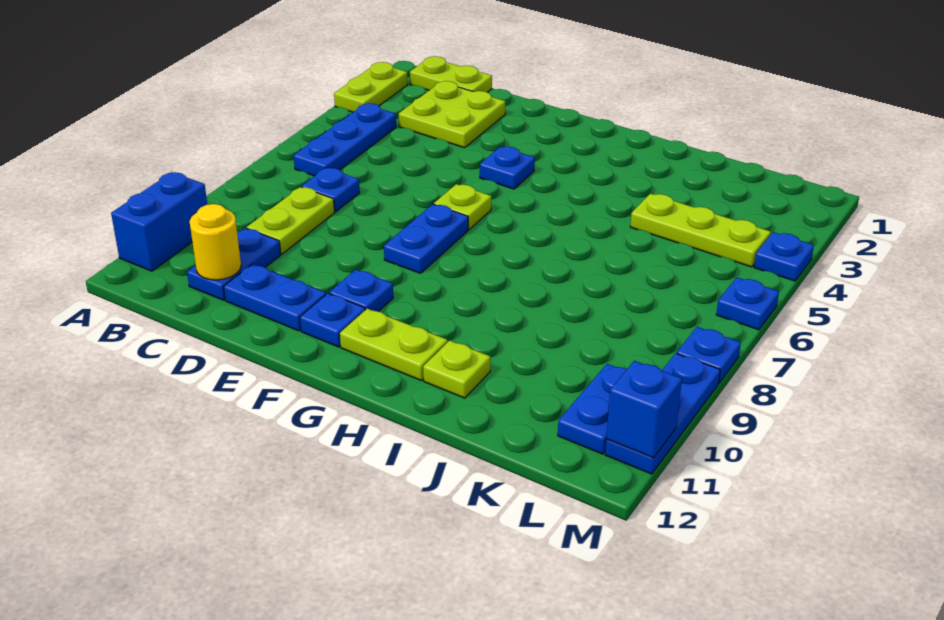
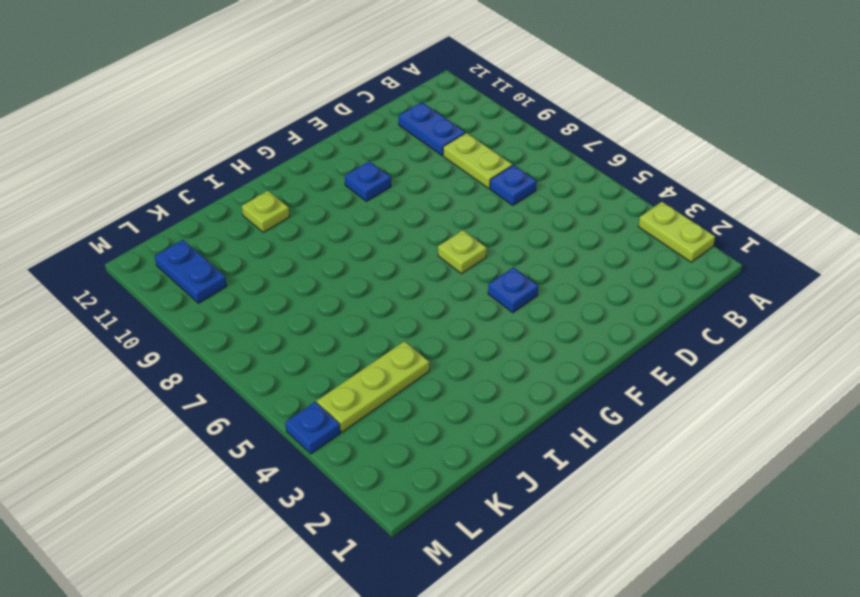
none -> blue 1x2 brick [111,172,207,271]
none -> lime 1x2 plate [410,56,492,92]
none -> blue 1x3 plate [294,103,396,176]

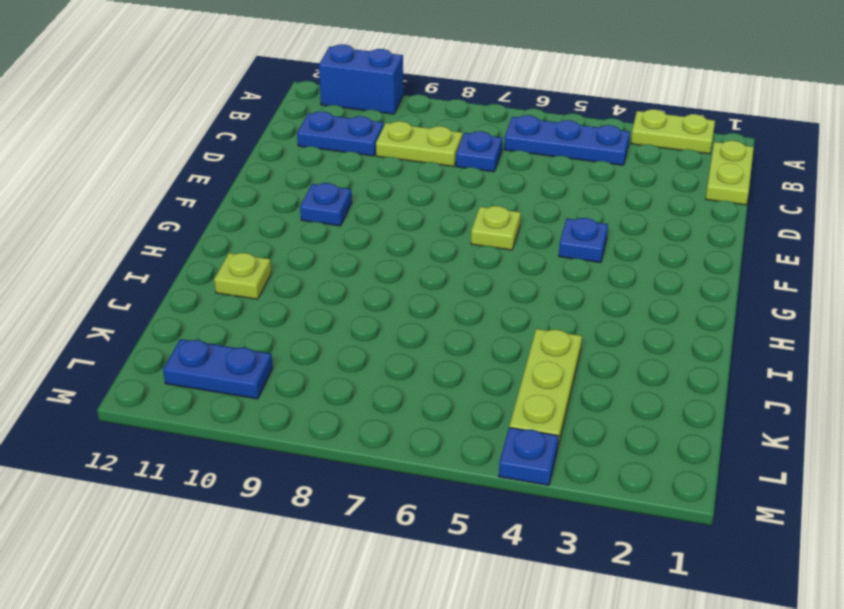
none -> lime 2x2 plate [399,81,505,148]
none -> blue 1x2 plate [224,264,326,331]
none -> blue 1x2 plate [384,204,468,273]

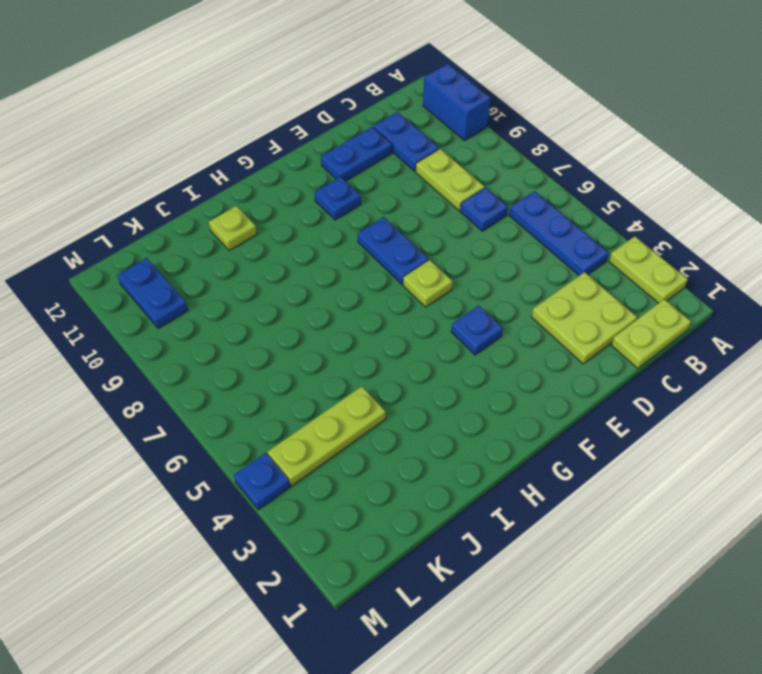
none -> blue 1x1 plate [300,293,365,347]
none -> lime 1x2 plate [340,309,448,381]
none -> blue 1x1 plate [716,278,779,330]

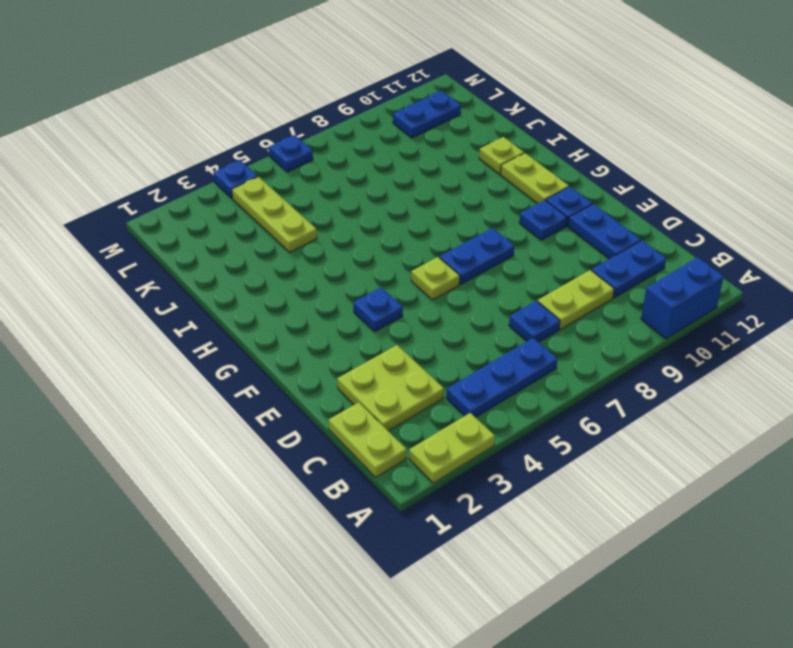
none -> blue 1x1 plate [677,327,741,383]
none -> blue 1x3 plate [605,353,720,474]
none -> yellow 1x1 round brick [190,204,241,280]

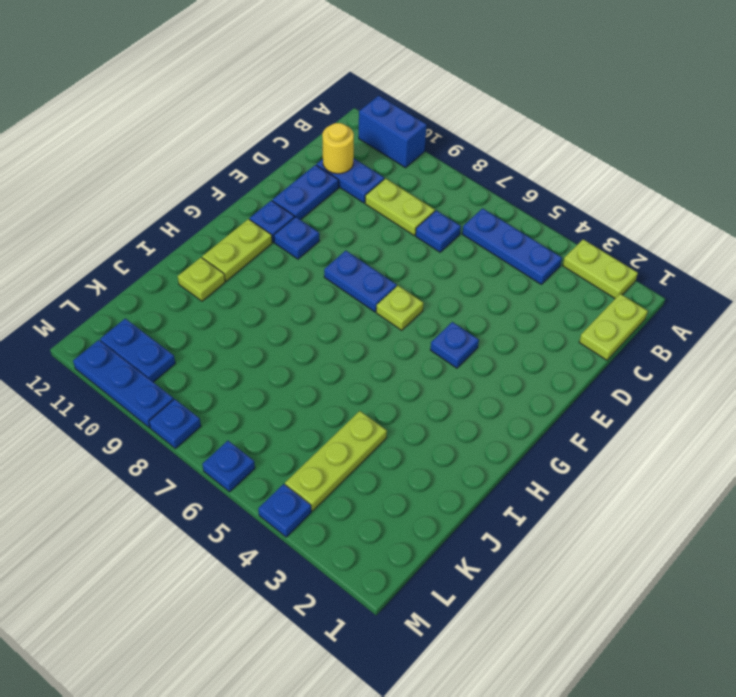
none -> lime 2x2 plate [399,81,505,148]
none -> blue 1x1 brick [606,361,682,458]

